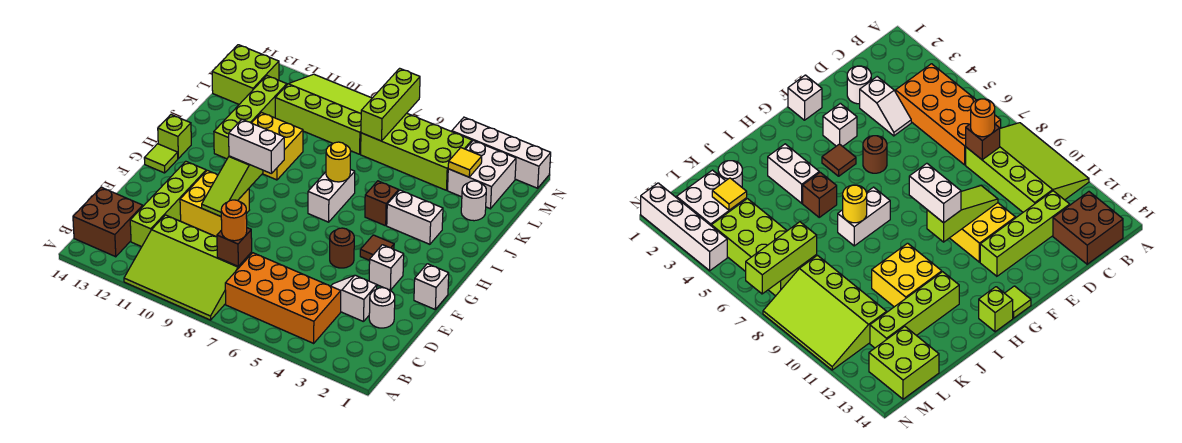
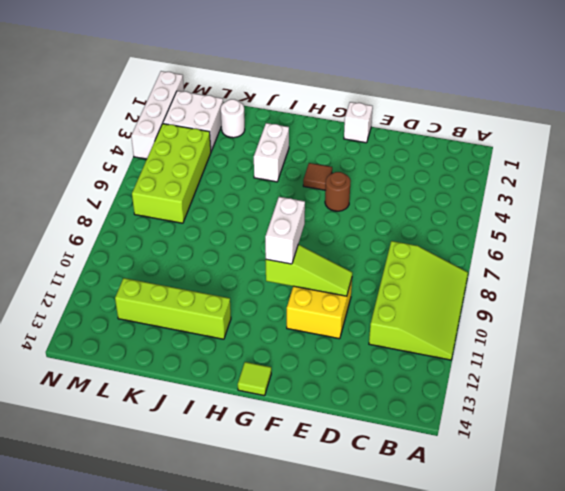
none -> orange 2x4 brick [225,253,341,343]
none -> brown 2x2 brick [73,187,143,257]
none -> lime 1x4 brick [130,161,206,247]
none -> white 1x1 round brick [369,288,395,328]

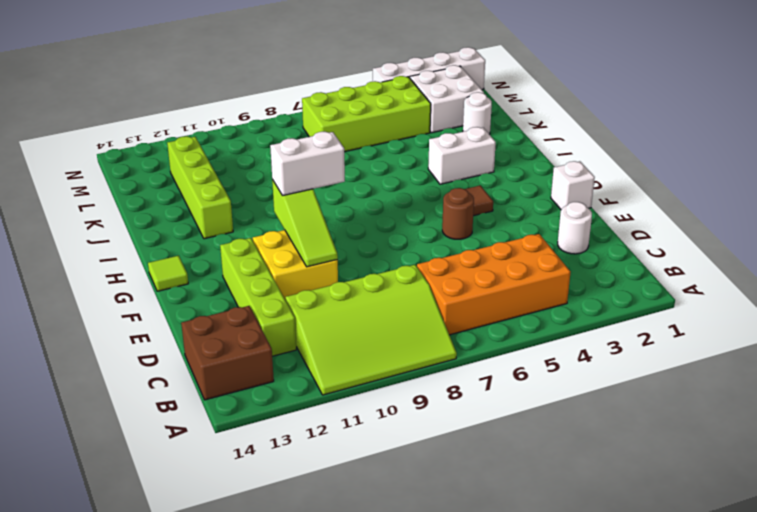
none -> white 1x2 slope [331,275,377,322]
none -> white 1x1 brick [369,245,404,290]
none -> white 1x2 brick [308,169,355,222]
none -> lime 1x1 brick [158,115,191,158]

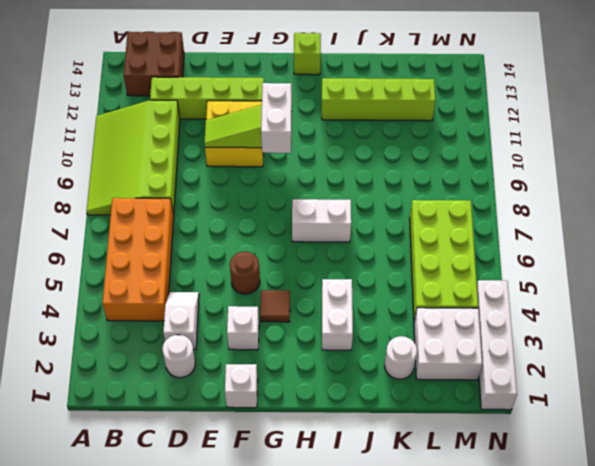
none -> lime 1x1 tile [144,144,178,173]
none -> brown 1x1 brick [365,181,399,226]
none -> yellow 2x2 brick [252,113,303,180]
none -> lime 3x4 slope [275,74,372,154]

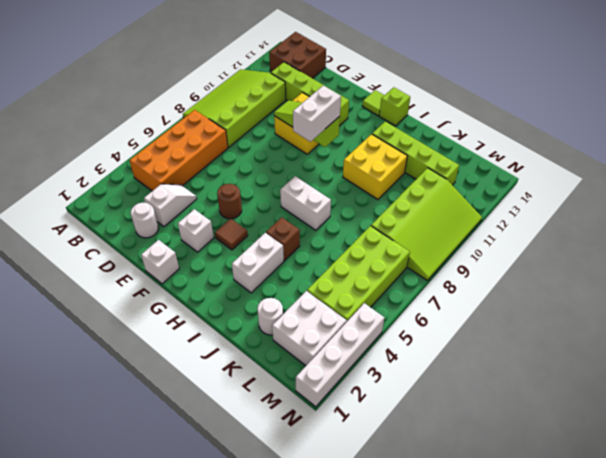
none -> lime 2x2 brick [212,45,279,104]
none -> brown 1x1 brick [217,228,252,266]
none -> yellow 1x1 round brick [326,142,351,182]
none -> yellow 1x1 tile [448,148,482,177]

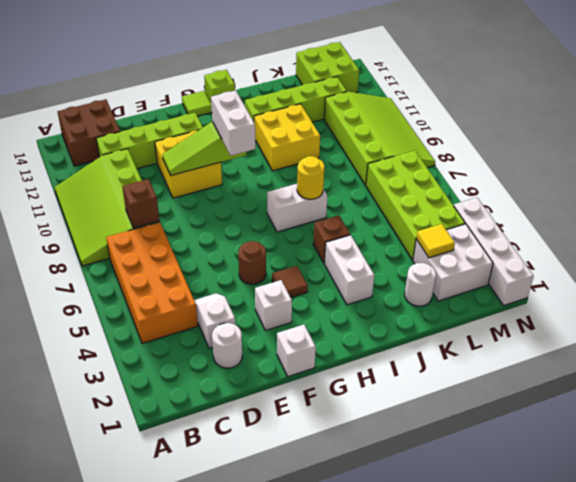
none -> lime 1x3 brick [361,68,420,141]
none -> orange 1x1 round brick [221,200,247,241]

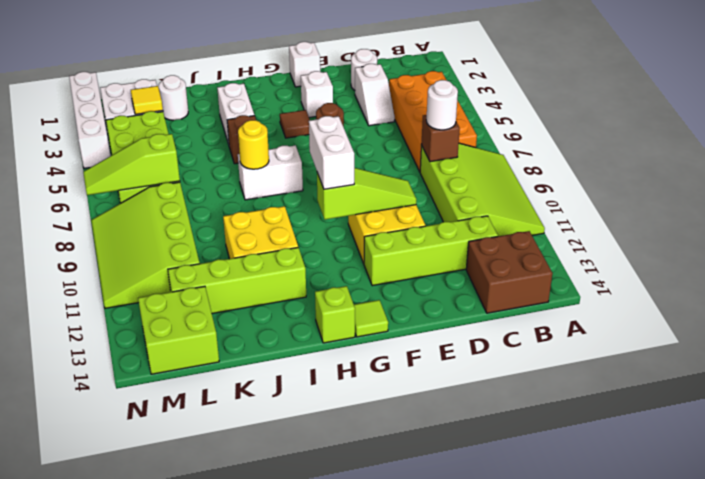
white 1x1 round brick [426,80,458,130] -> orange 1x1 round brick [221,200,247,241]
lime 1x3 slope [83,134,180,195] -> lime 1x3 brick [361,68,420,141]

